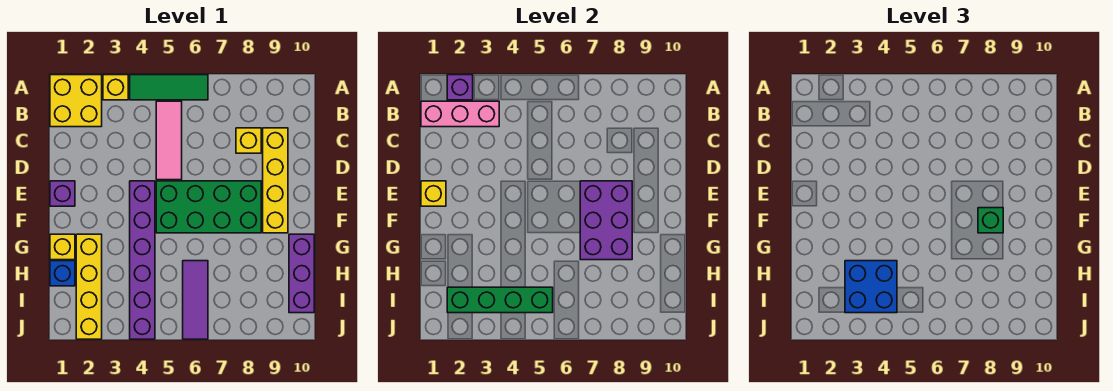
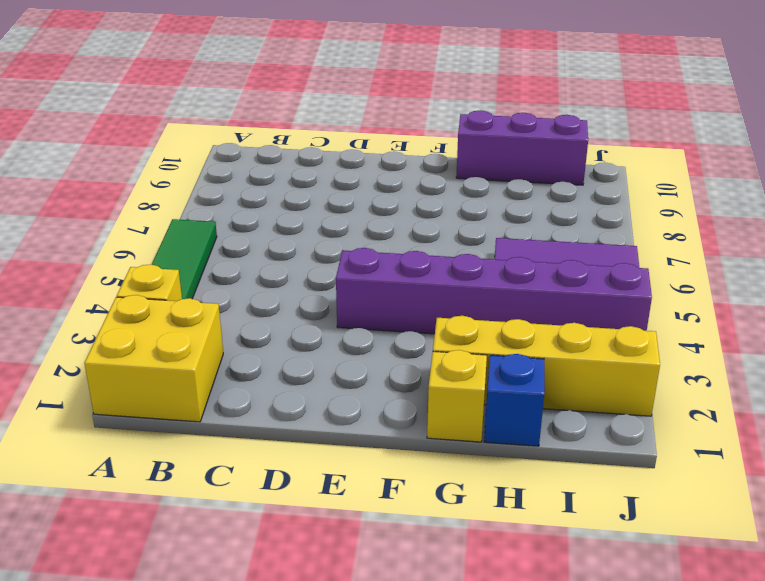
none -> pink 1x3 tile [156,101,182,180]
none -> yellow 1x1 brick [236,128,261,153]
none -> yellow 1x4 brick [263,128,288,233]

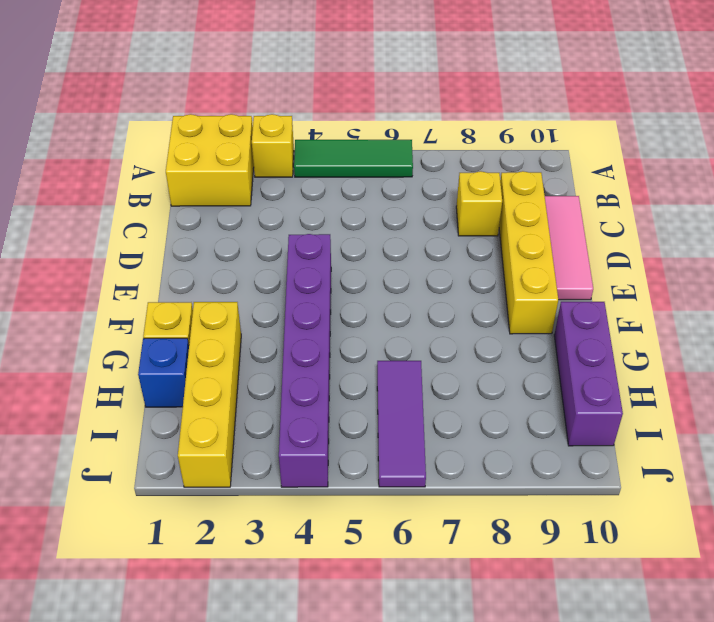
pink 1x3 tile [545,196,593,300] -> pink 1x3 tile moved to [156,101,182,180]
none -> purple 1x1 brick [50,181,75,206]
none -> green 2x4 brick [156,181,261,233]
none -> purple 1x1 brick [447,75,473,100]

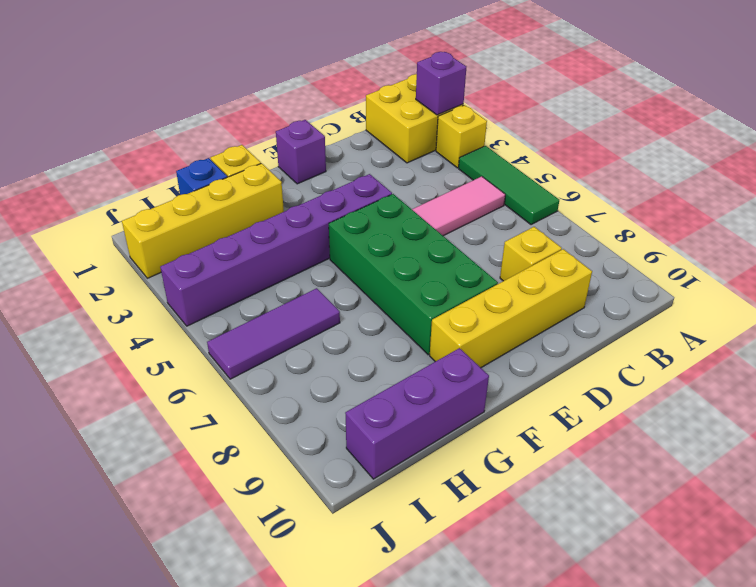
none -> pink 1x3 brick [421,101,499,127]
none -> yellow 1x1 brick [421,181,446,206]
none -> purple 2x3 brick [580,181,632,260]

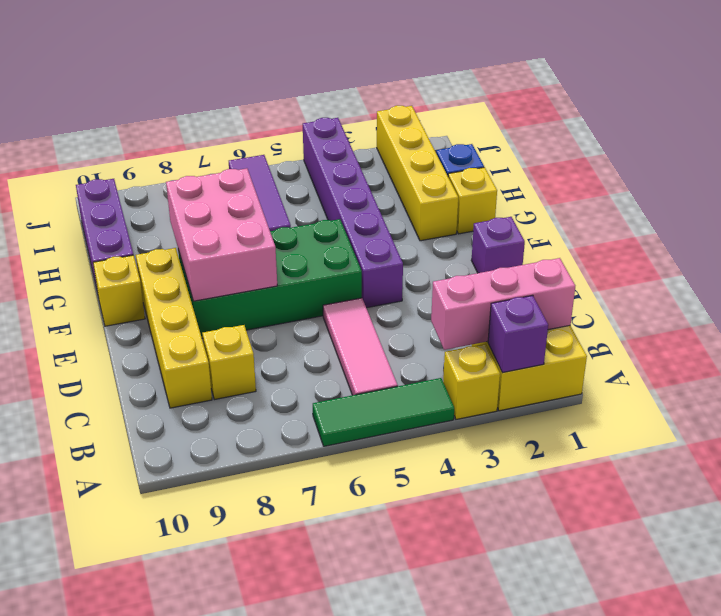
pink 2x3 brick [166,168,277,301] -> purple 2x3 brick [580,181,632,260]
yellow 1x1 brick [93,255,145,326] -> yellow 1x1 brick moved to [421,181,446,206]
none -> green 1x4 brick [447,287,553,313]
none -> green 1x1 brick [978,208,1003,233]
none -> blue 2x2 brick [845,261,897,313]

